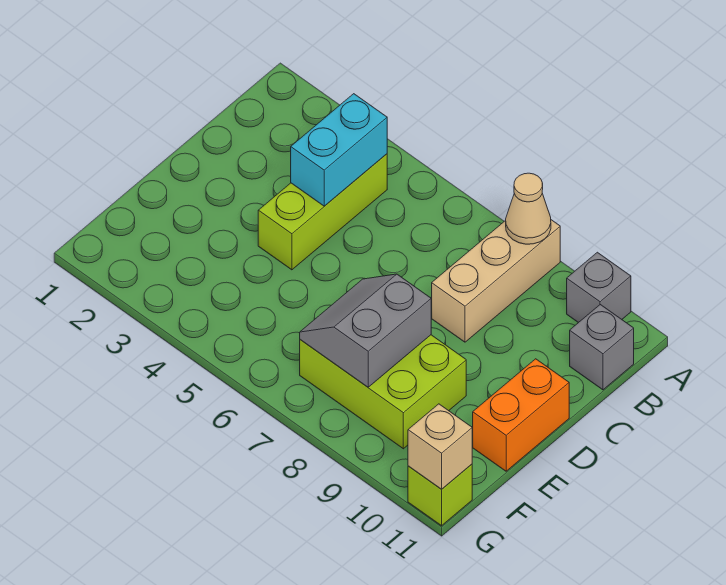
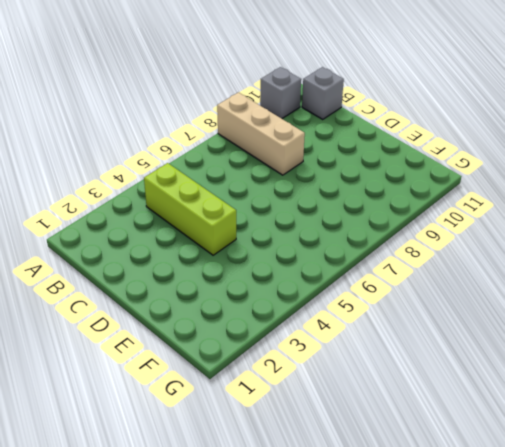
none -> orange 1x2 brick [472,359,569,471]
none -> lime 2x3 brick [300,335,466,449]

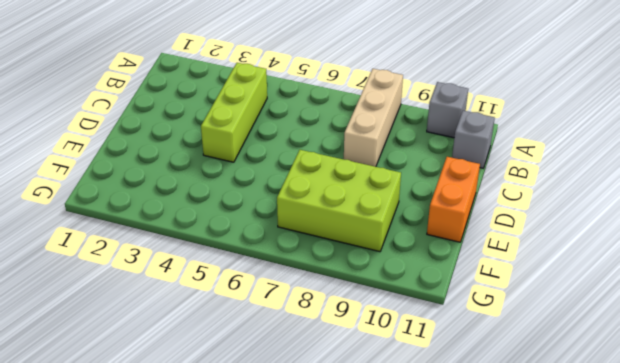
none -> lime 1x1 brick [408,464,472,526]
none -> tan 1x1 cone [506,173,551,244]

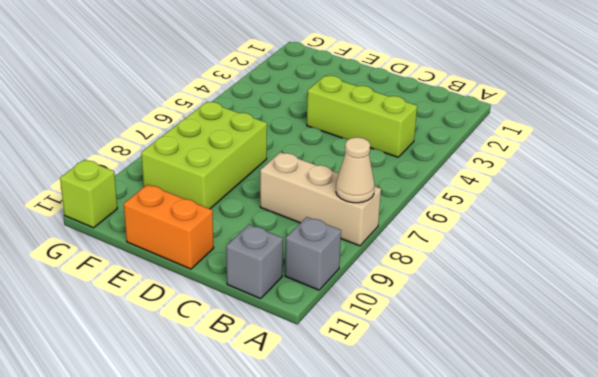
none -> cyan 1x2 brick [291,94,387,206]
none -> grey 2x2 slope [300,274,431,387]

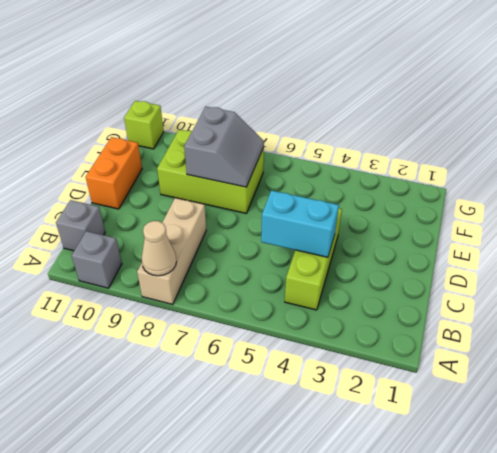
cyan 1x2 brick [261,190,339,257] -> cyan 1x2 brick turned to [291,94,387,206]
none -> tan 1x1 brick [408,404,472,489]

